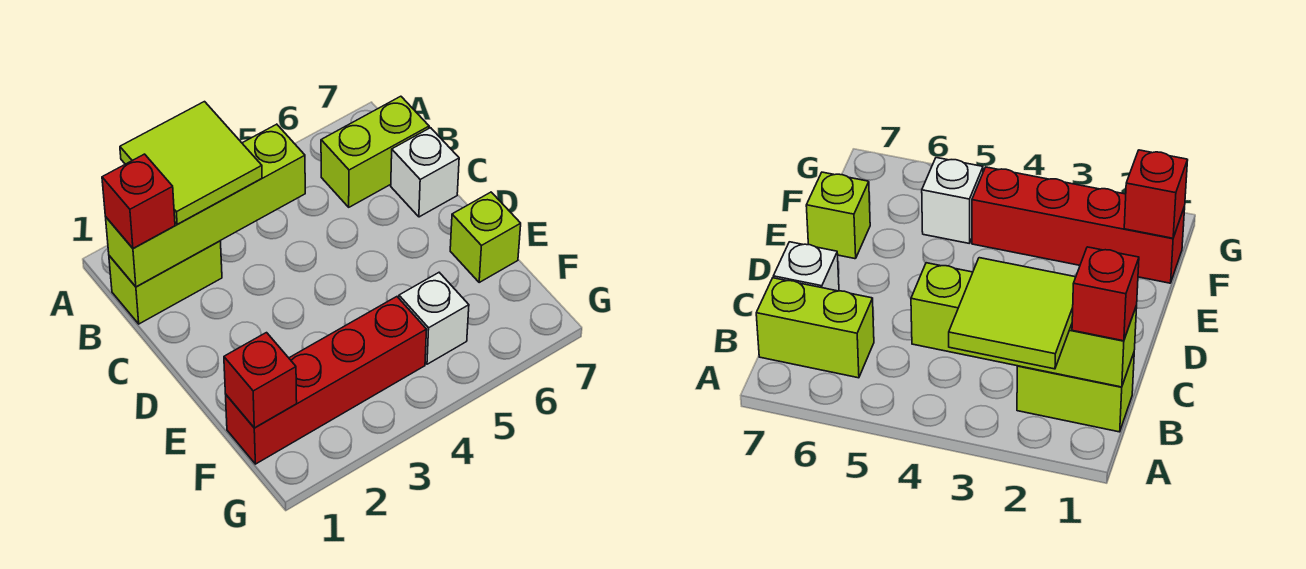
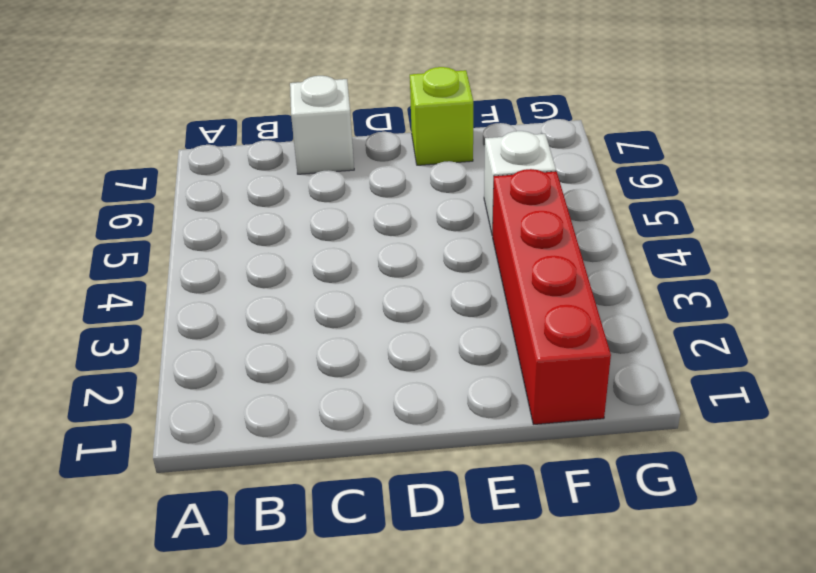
none -> lime 1x2 brick [109,241,222,324]
none -> lime 1x2 brick [321,96,429,207]

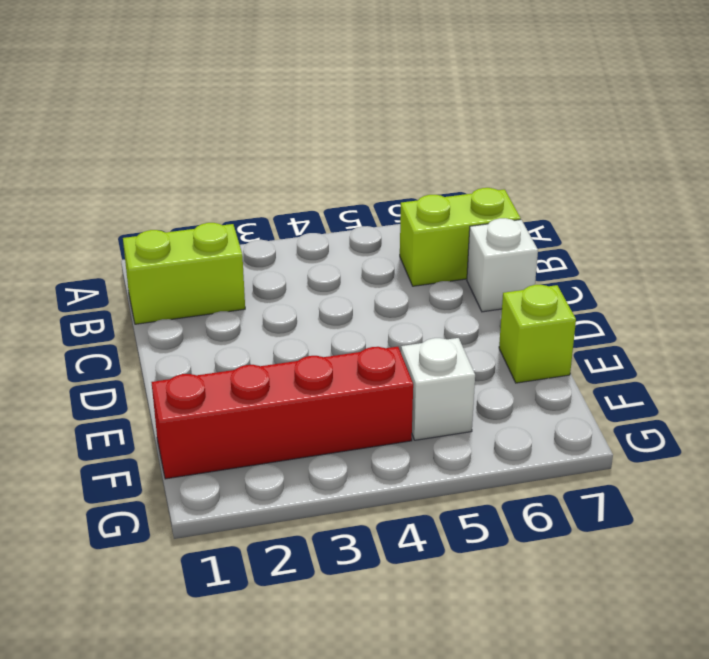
none -> lime 1x4 brick [106,124,305,287]
none -> red 1x1 brick [224,333,297,428]

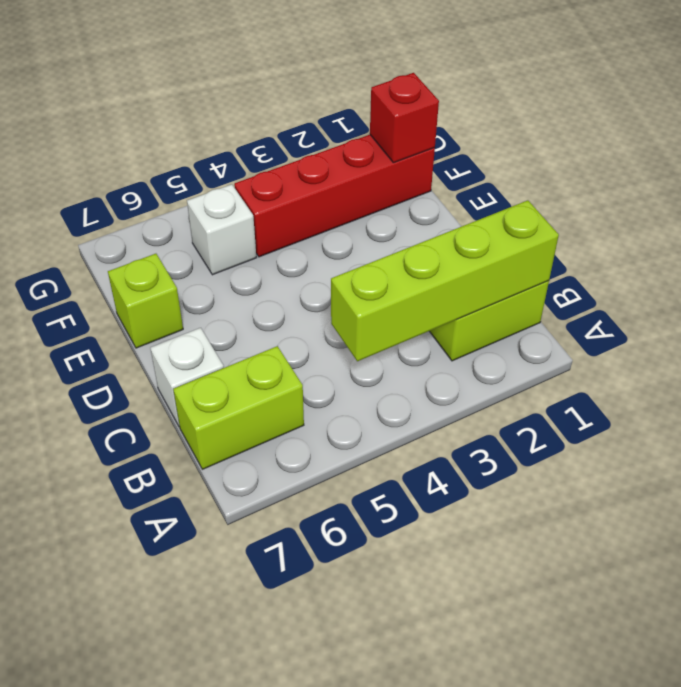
none -> lime 2x2 tile [120,102,262,224]
none -> red 1x1 brick [102,154,175,249]

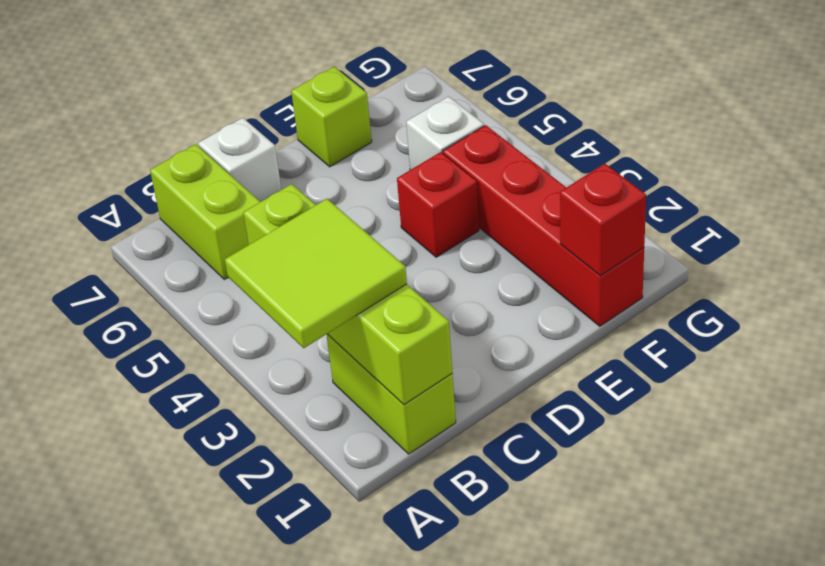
red 1x1 brick [397,152,479,257] -> red 1x1 brick moved to [102,154,175,249]

